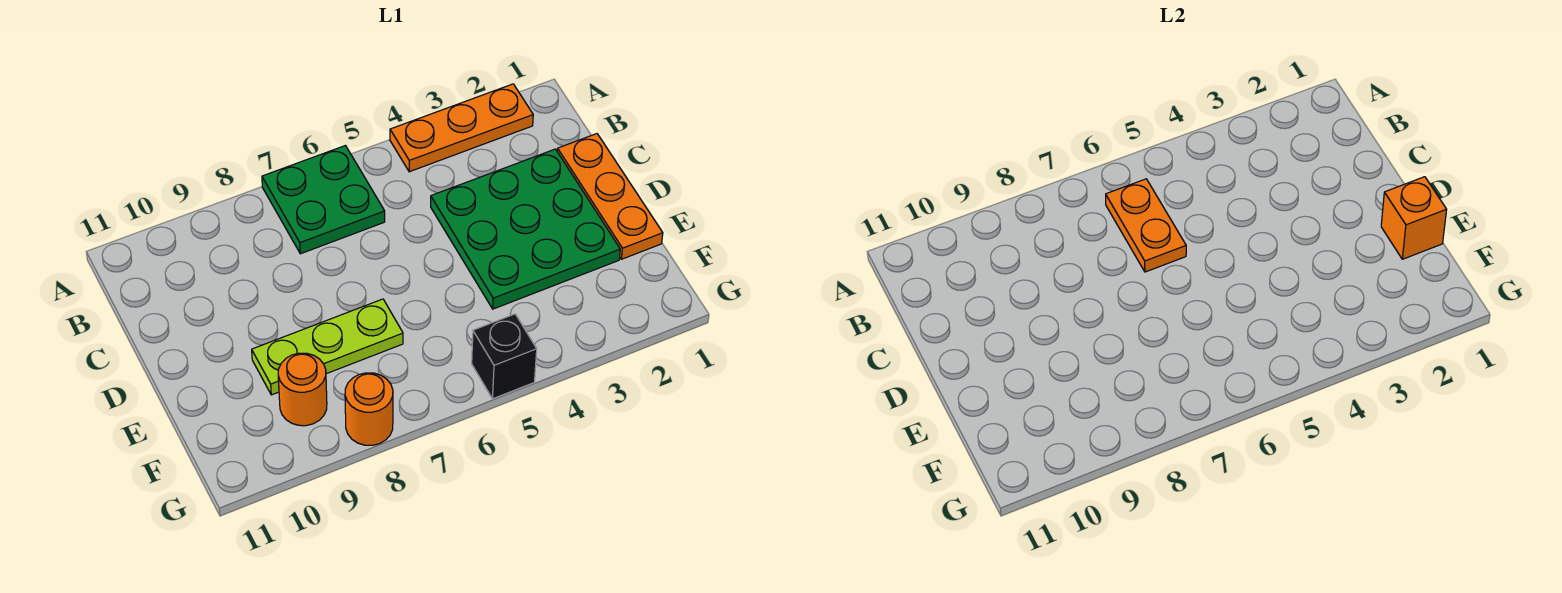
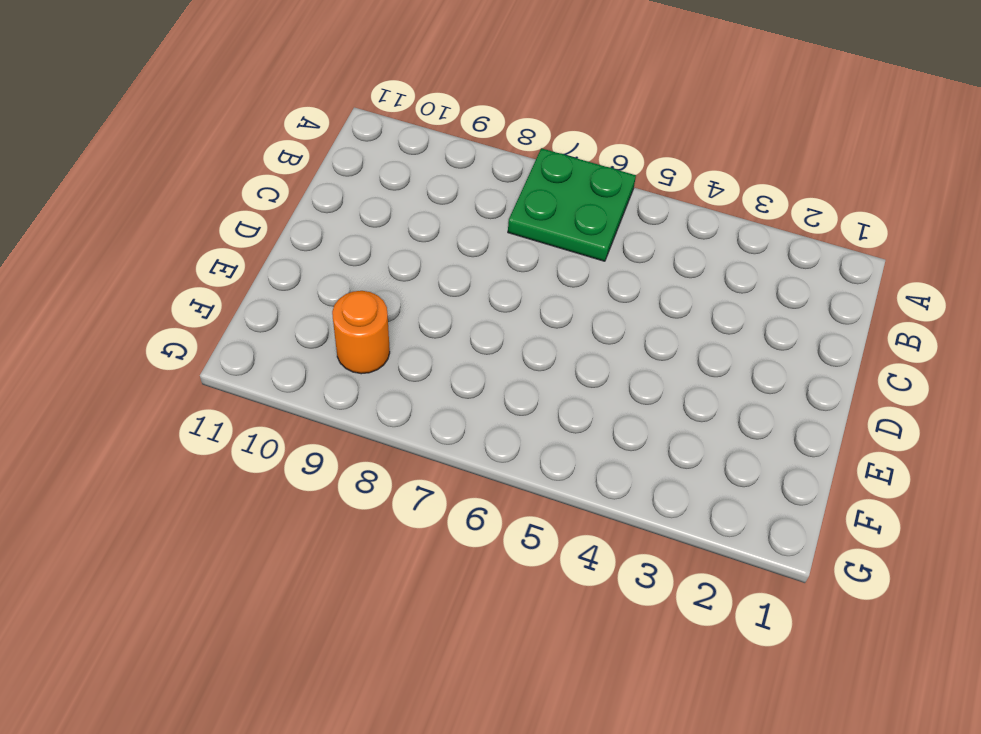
none -> orange 1x3 plate [390,84,533,172]
none -> orange 1x3 plate [557,134,663,259]

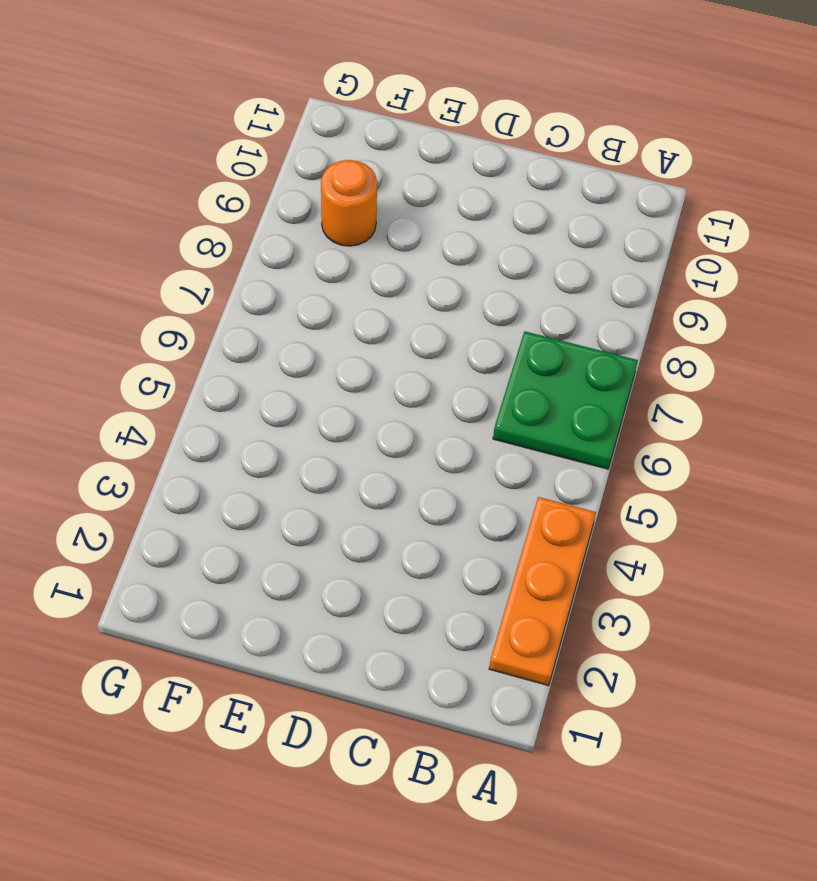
none -> orange 1x3 plate [557,134,663,259]
none -> green 3x3 plate [431,149,620,309]

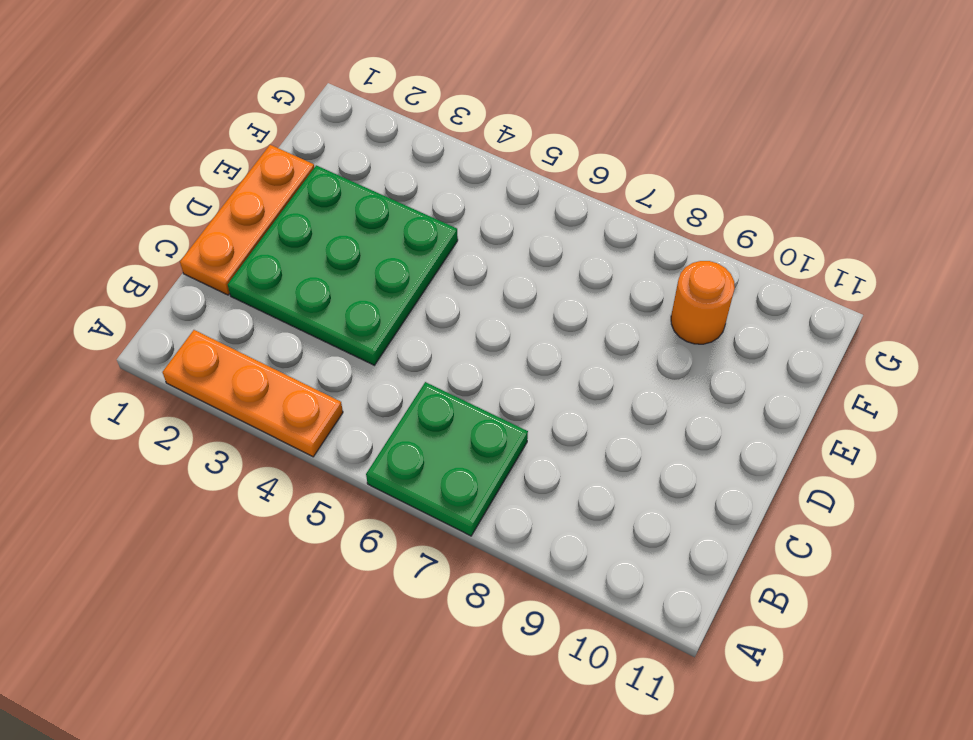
none -> lime 1x3 plate [252,299,403,395]
none -> black 1x1 brick [472,314,537,399]

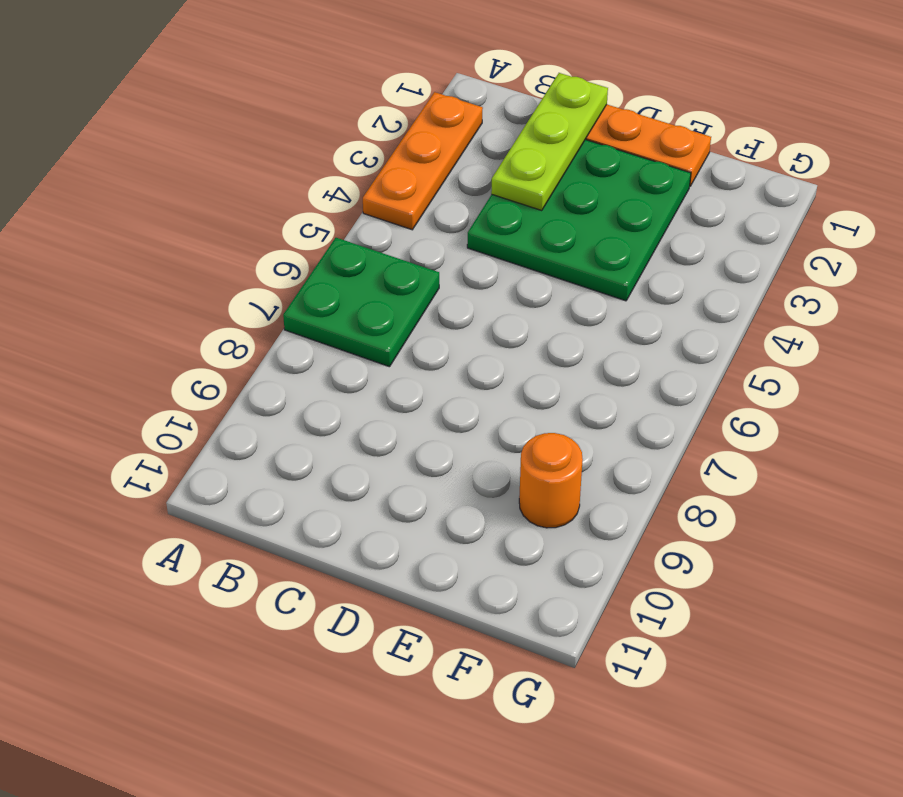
lime 1x3 plate [491,73,608,211] -> lime 1x3 plate moved to [252,299,403,395]
none -> black 1x1 brick [472,314,537,399]
none -> orange 1x1 round brick [345,373,393,445]

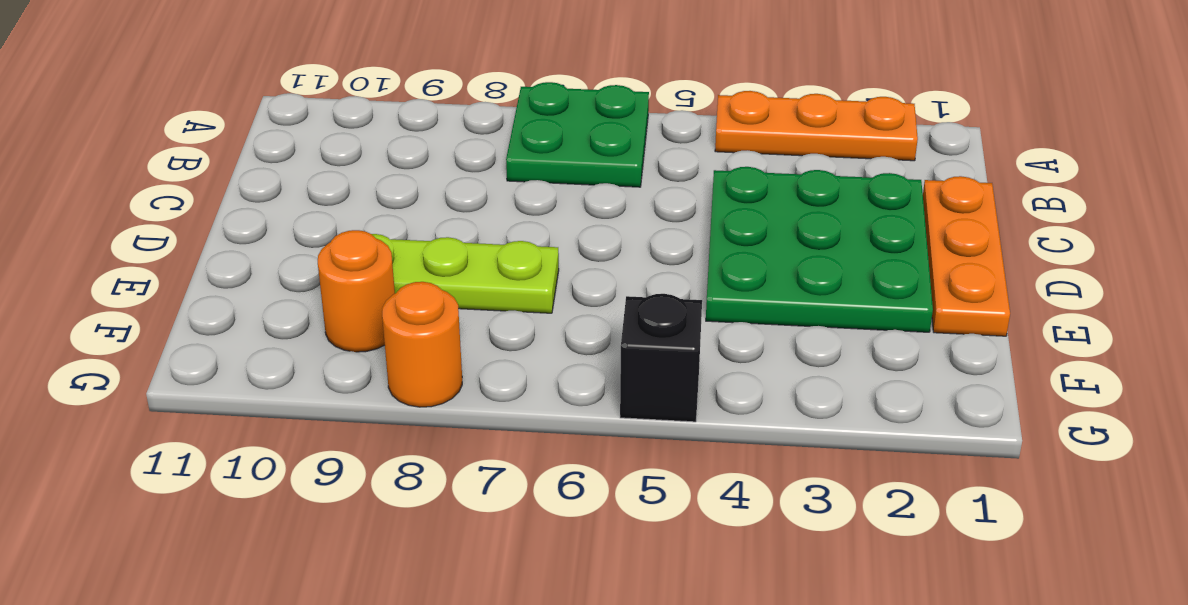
none -> orange 1x2 plate [1106,179,1186,272]
none -> orange 1x1 brick [1381,177,1447,259]

